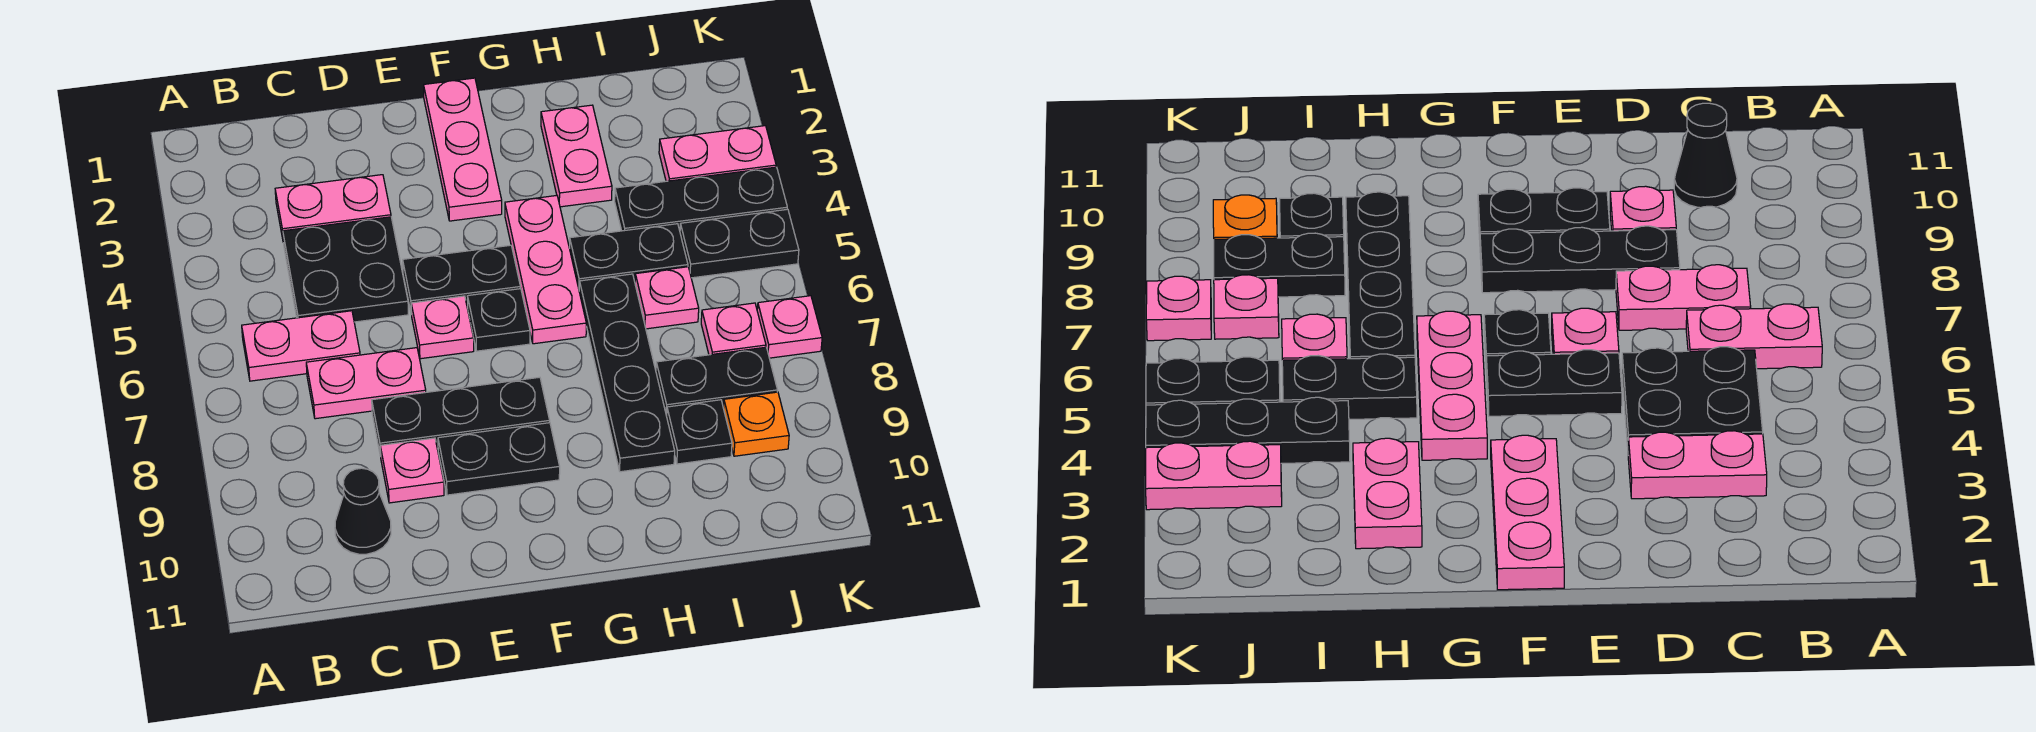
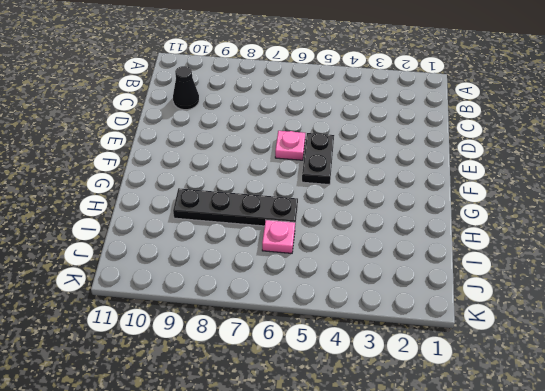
none -> pink 1x2 plate [242,311,360,381]
none -> pink 1x2 plate [275,175,391,239]
none -> black 2x2 plate [283,217,408,322]

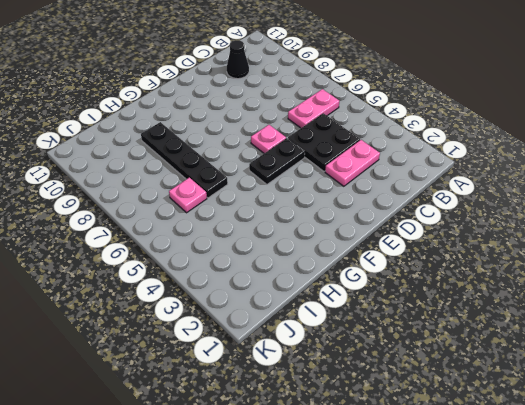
none -> pink 1x2 plate [306,348,426,419]
none -> black 1x3 plate [372,377,550,456]
none -> pink 1x1 plate [380,438,444,503]

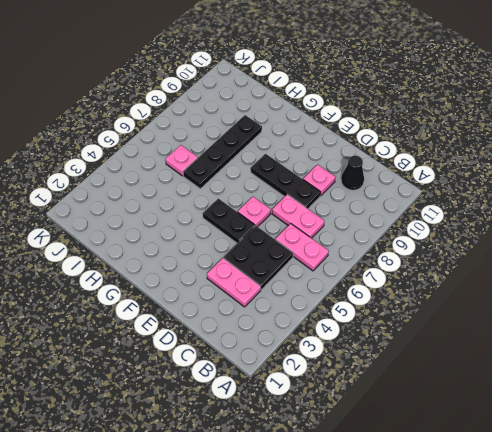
none -> black 1x2 plate [438,423,560,495]
none -> pink 1x3 plate [424,78,502,221]
none -> black 1x1 plate [467,288,530,351]

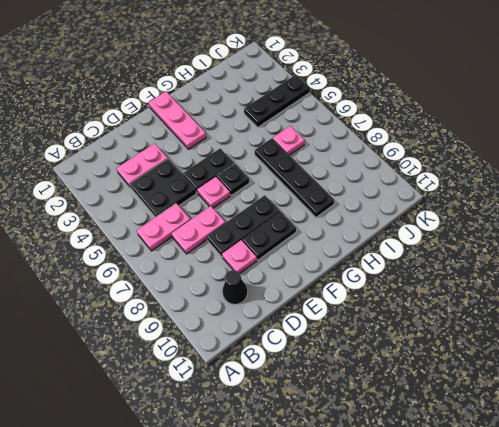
none -> pink 1x3 plate [505,196,586,344]
none -> pink 1x2 plate [541,105,612,207]
none -> black 1x2 plate [570,224,688,288]

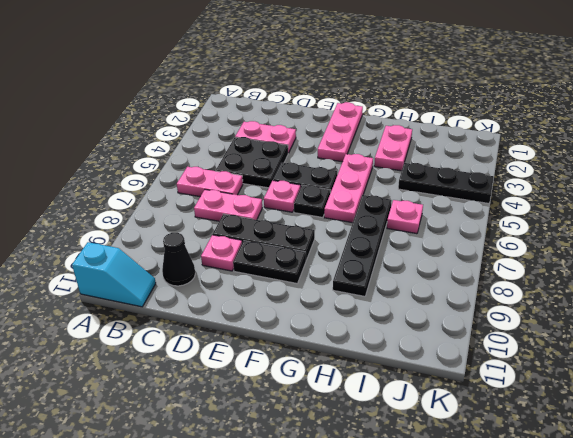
cyan 1x2 slope [72,242,156,307] -> none
none -> black 1x2 plate [570,224,688,288]
none -> black 1x2 plate [656,347,778,416]
none -> black 1x1 plate [667,400,732,464]

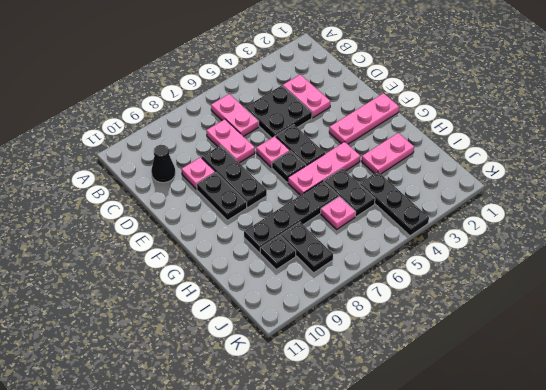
none -> pink 1x2 plate [659,126,776,181]
none -> black 1x2 plate [680,209,799,278]
none -> pink 1x1 plate [701,303,766,355]

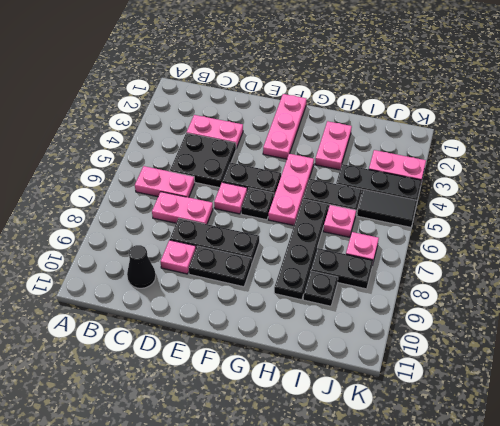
black 1x2 tile [357,190,417,227] -> black 1x2 plate [680,209,799,278]
none -> orange 1x1 plate [723,392,789,456]
none -> pink 1x1 plate [757,296,822,358]

